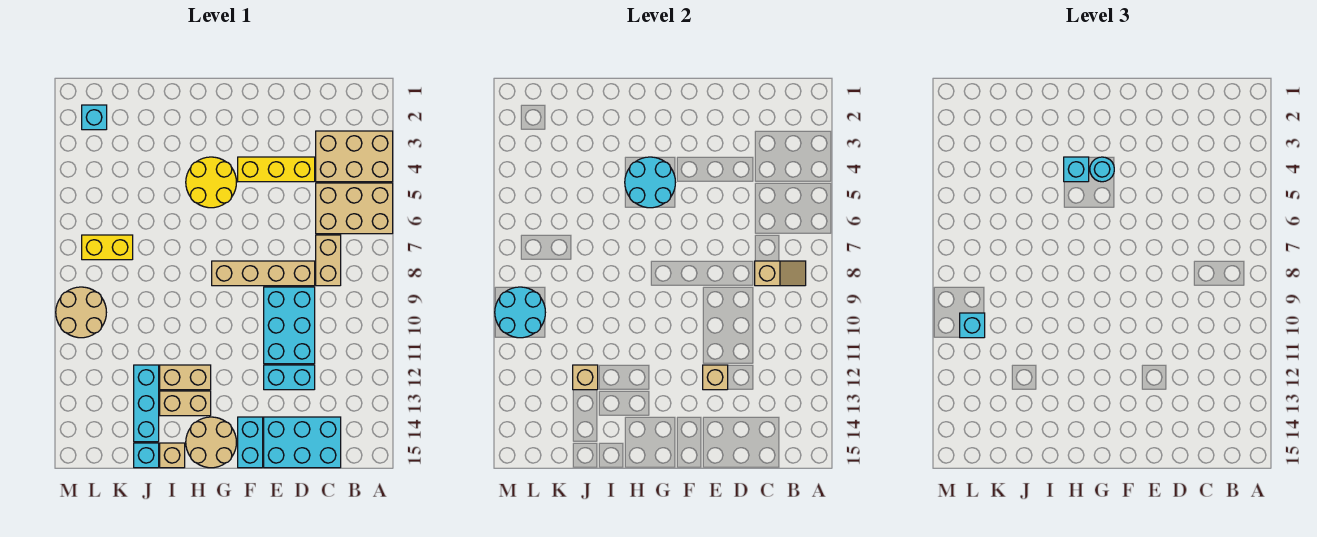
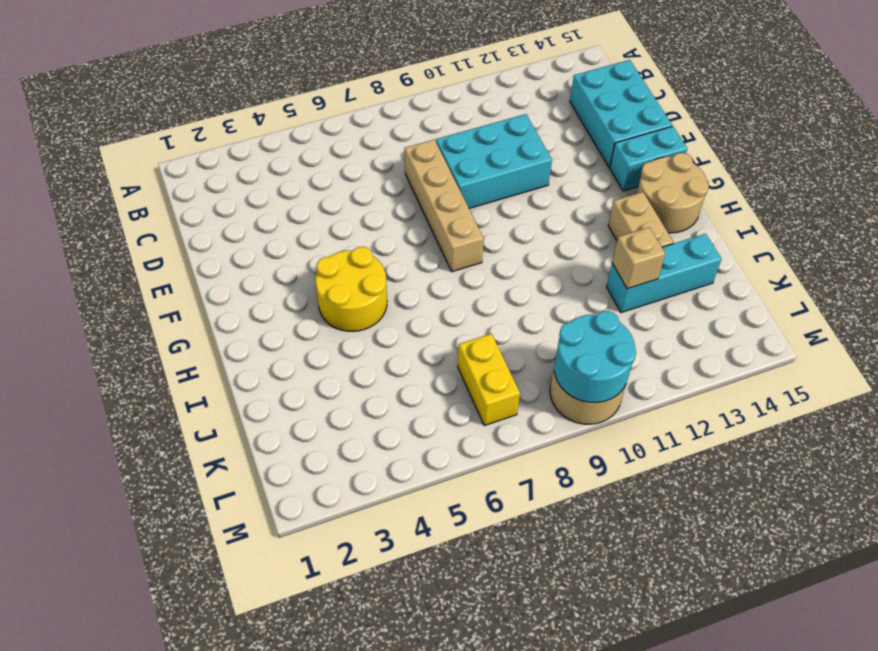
none -> tan 2x3 brick [316,131,393,182]
none -> tan 2x3 brick [316,183,393,234]
none -> tan 1x2 brick [316,235,341,286]

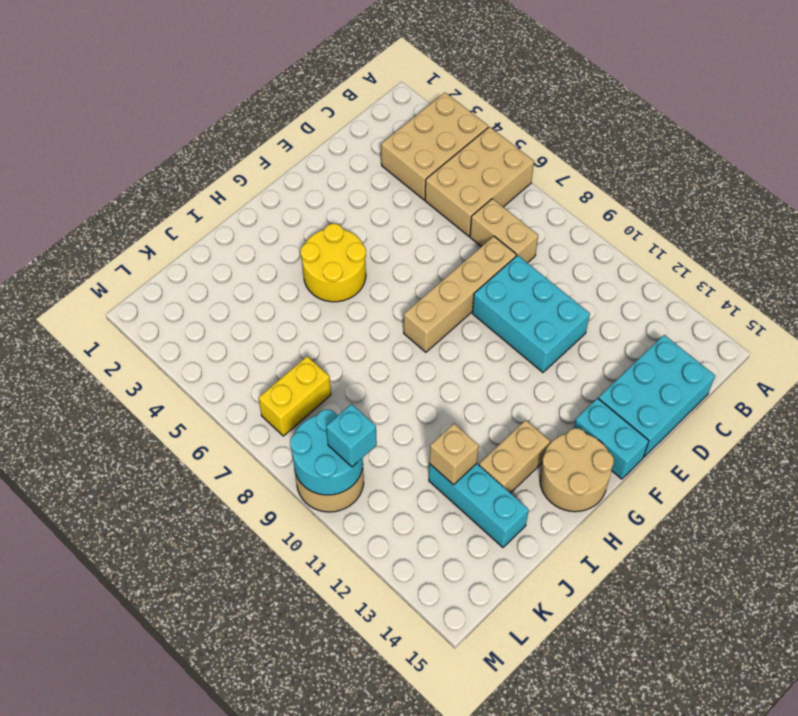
none -> yellow 1x3 brick [238,157,315,182]
none -> cyan 1x2 brick [264,365,315,390]
none -> tan 1x2 brick [160,365,211,390]

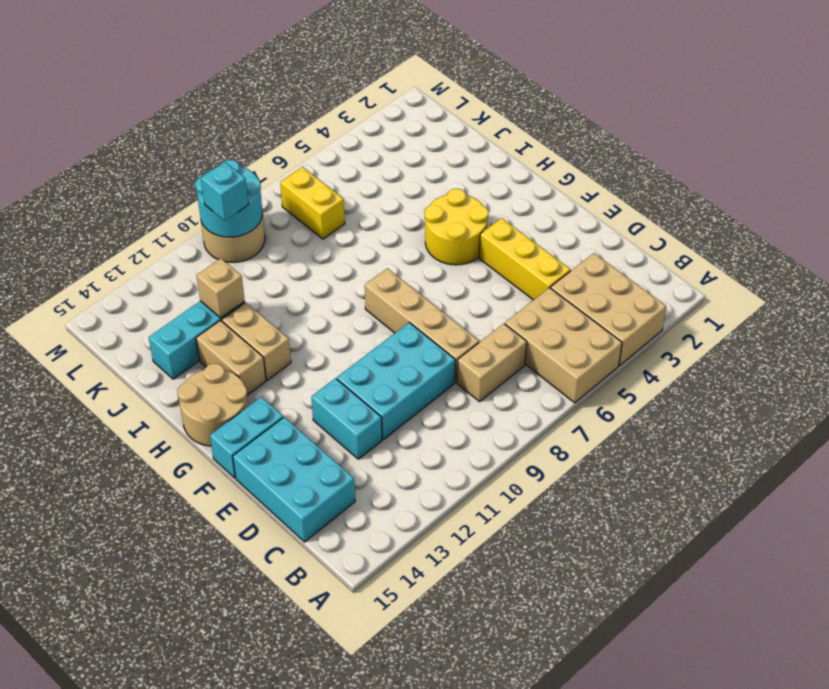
none -> tan 1x1 brick [160,443,185,468]
none -> cyan 1x1 brick [134,443,159,468]
none -> cyan 1x1 brick [82,105,107,130]

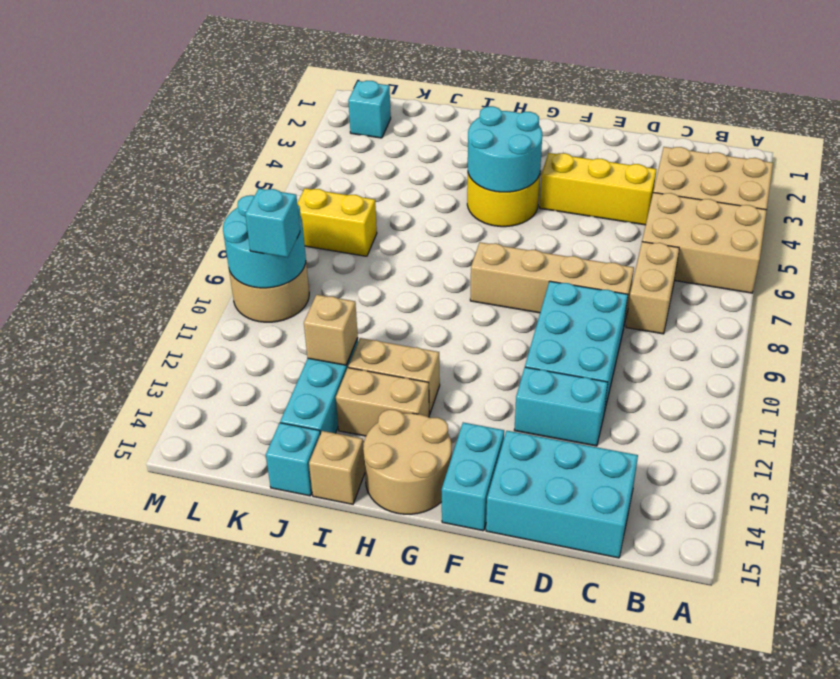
none -> tan 1x2 slope [755,261,806,286]
none -> tan 1x1 brick [703,365,728,390]
none -> cyan 1x1 round brick [1090,157,1114,182]

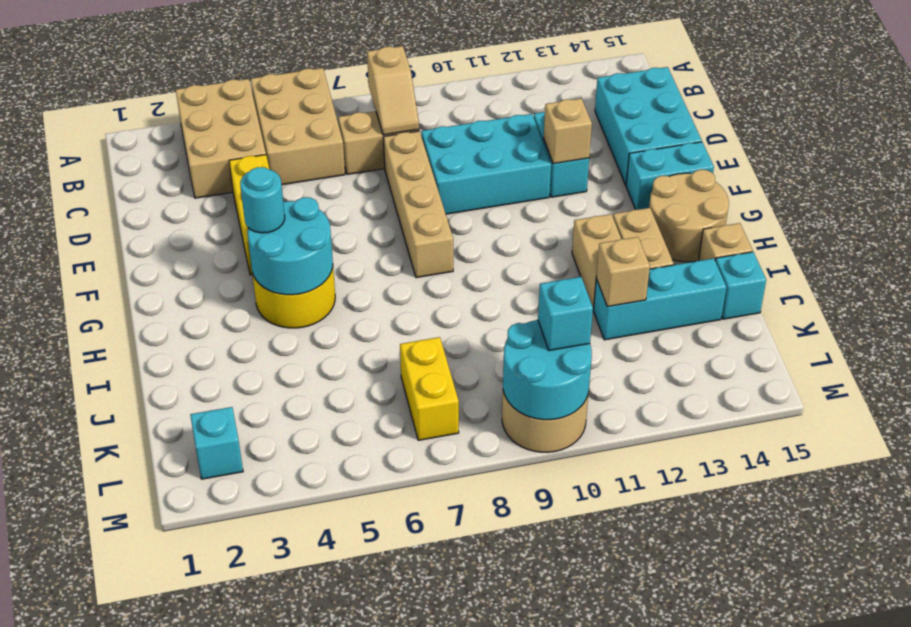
tan 1x2 slope [367,46,419,135] -> tan 1x2 slope turned to [755,261,806,286]
none -> cyan 1x1 brick [1064,157,1089,182]

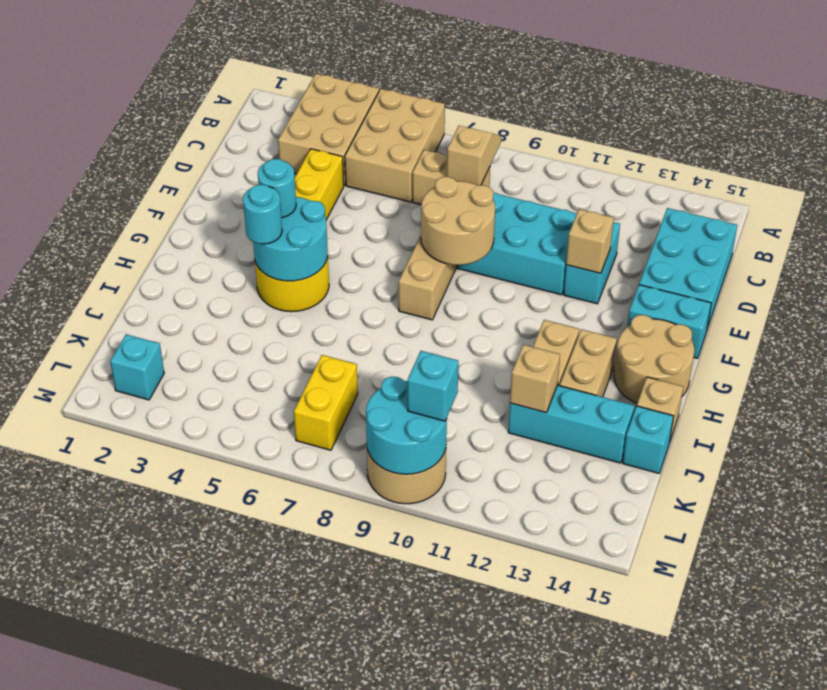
tan 2x2 round brick [421,177,495,265] -> none
cyan 1x1 round brick [243,185,282,244] -> cyan 1x1 brick [1064,157,1089,182]

